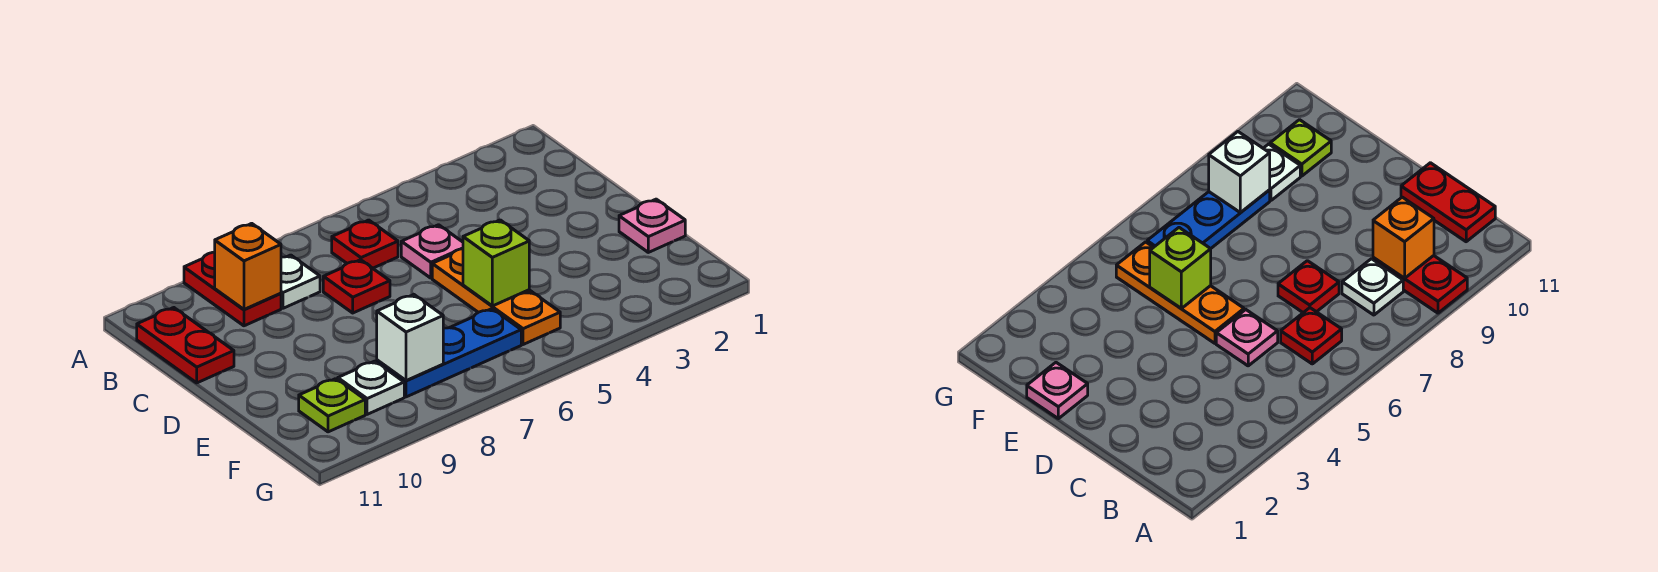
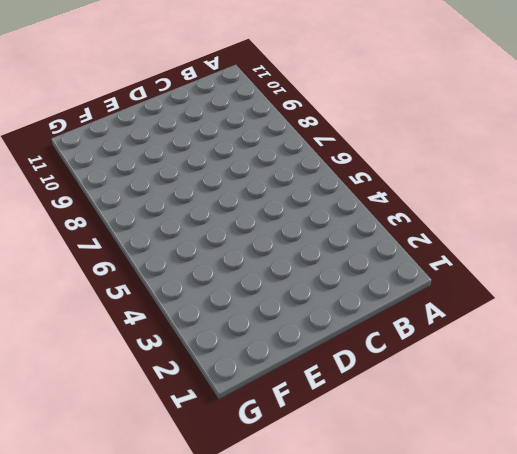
none -> red 1x2 plate [184,252,281,326]
none -> red 1x1 plate [332,220,398,268]
none -> white 1x1 plate [281,255,320,308]

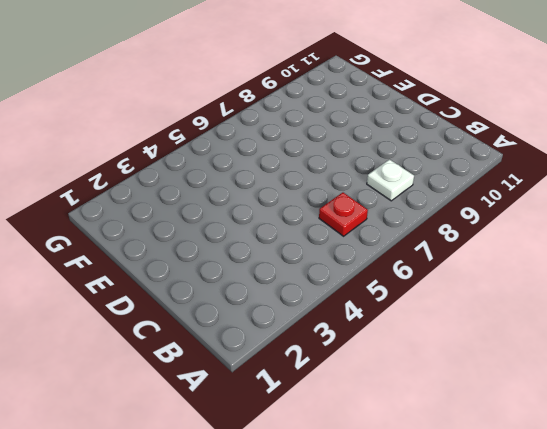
none -> red 1x2 plate [184,252,281,326]
none -> red 1x2 plate [137,308,234,383]
none -> pink 1x1 plate [401,225,463,278]

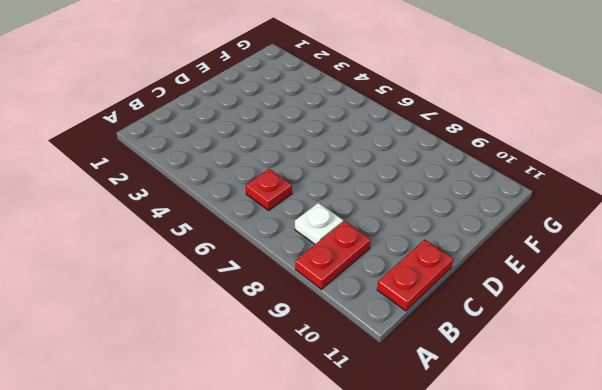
none -> pink 1x1 plate [401,225,463,278]
none -> red 1x1 plate [323,260,390,313]
none -> orange 1x3 plate [432,249,560,345]

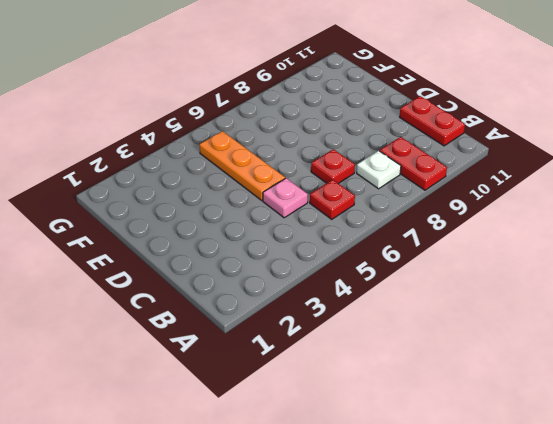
none -> pink 1x1 plate [619,199,685,252]
none -> blue 1x3 plate [377,309,521,397]
none -> white 1x1 plate [338,361,404,414]

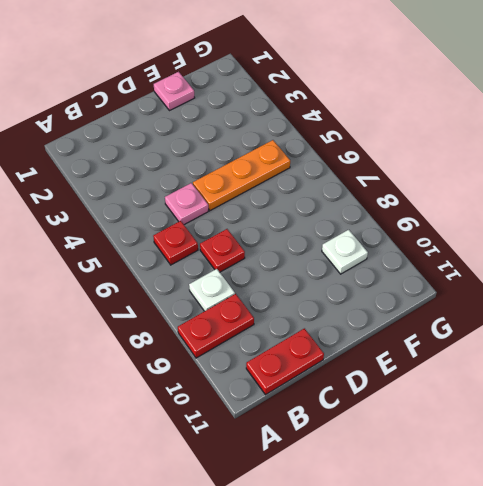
none -> blue 1x3 plate [377,309,521,397]
none -> lime 1x1 plate [299,379,365,432]
none -> orange 1x1 brick [215,223,281,309]

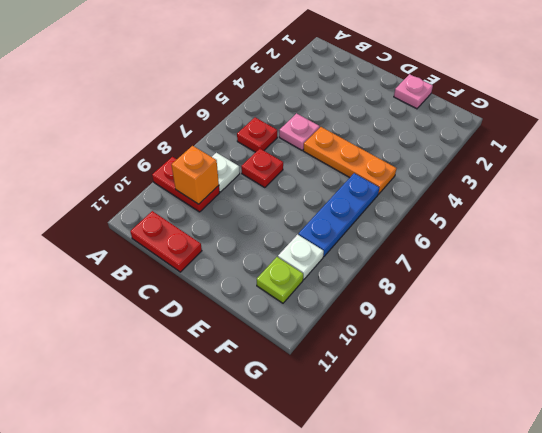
none -> lime 1x1 brick [463,220,529,306]
none -> white 1x1 brick [377,295,443,381]

